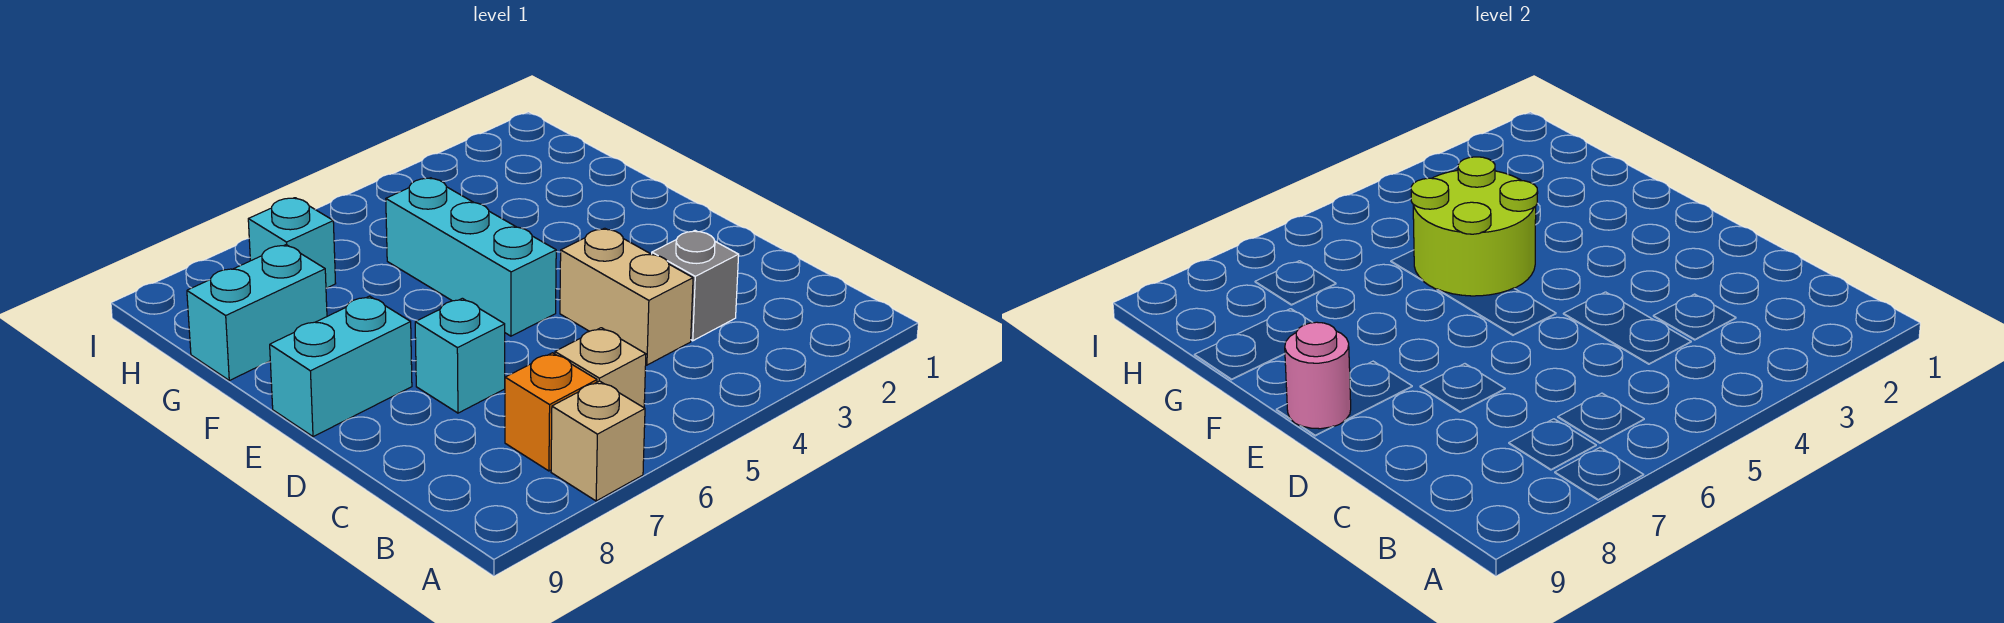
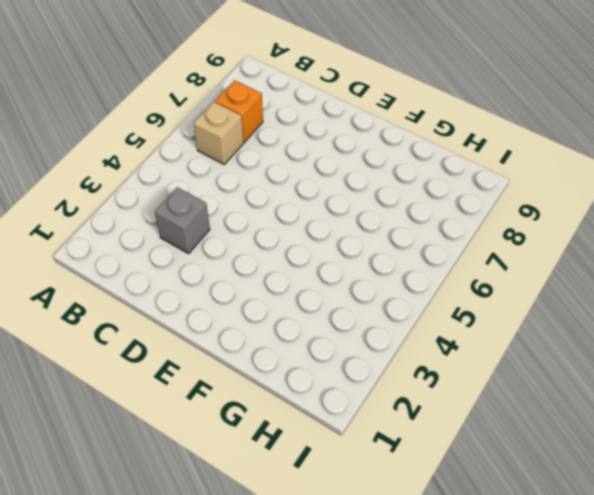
none -> tan 1x1 brick [551,381,645,501]
none -> tan 1x2 brick [560,228,693,365]
none -> cyan 1x1 brick [415,298,505,413]

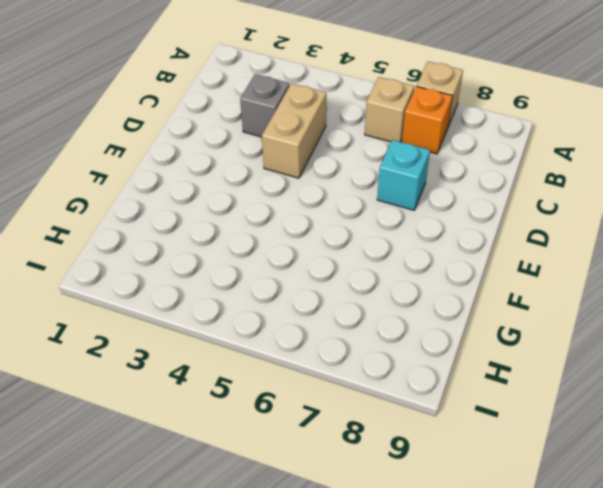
none -> cyan 1x3 brick [386,178,556,336]
none -> cyan 1x2 brick [270,296,412,437]
none -> cyan 1x2 brick [187,245,327,380]

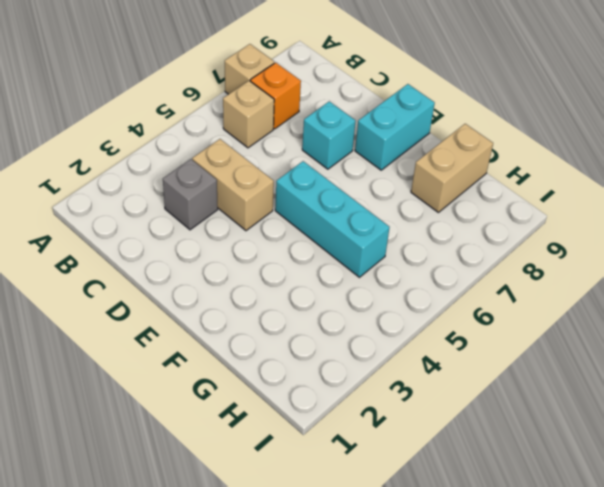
tan 1x2 brick [411,124,493,213] -> cyan 1x2 brick [187,245,327,380]
none -> cyan 1x1 brick [248,198,336,288]
none -> pink 1x1 round brick [1285,322,1351,429]
none -> lime 2x2 round brick [1411,157,1538,296]

